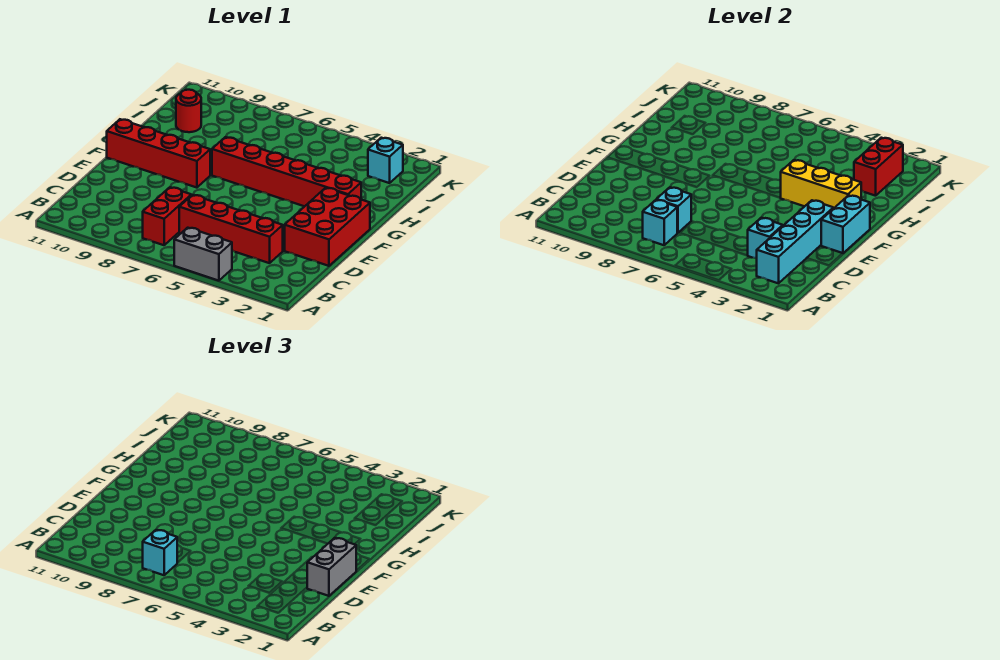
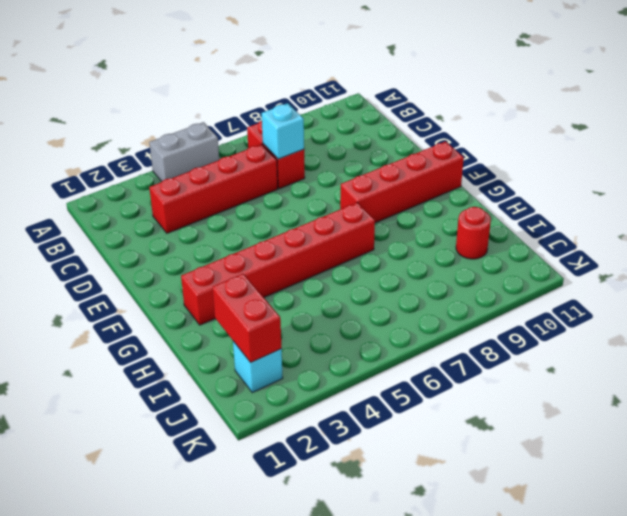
none -> red 2x3 brick [285,188,370,266]
none -> cyan 1x4 brick [757,200,833,283]
none -> cyan 1x1 brick [643,200,677,245]

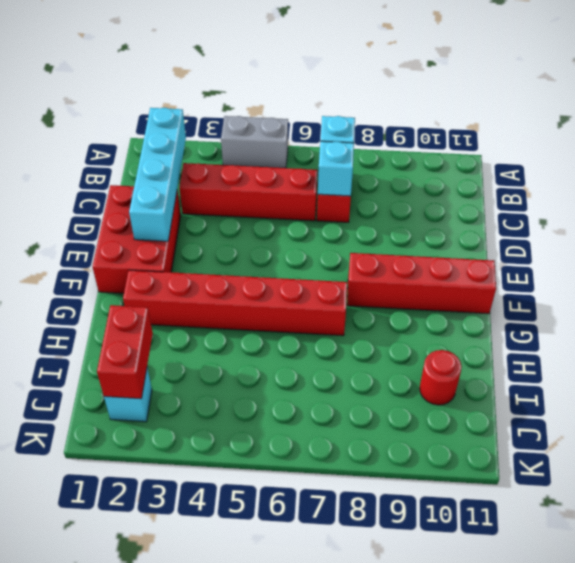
none -> cyan 1x1 brick [748,218,783,259]
none -> cyan 1x2 brick [821,195,870,253]
none -> yellow 1x3 brick [781,160,861,209]

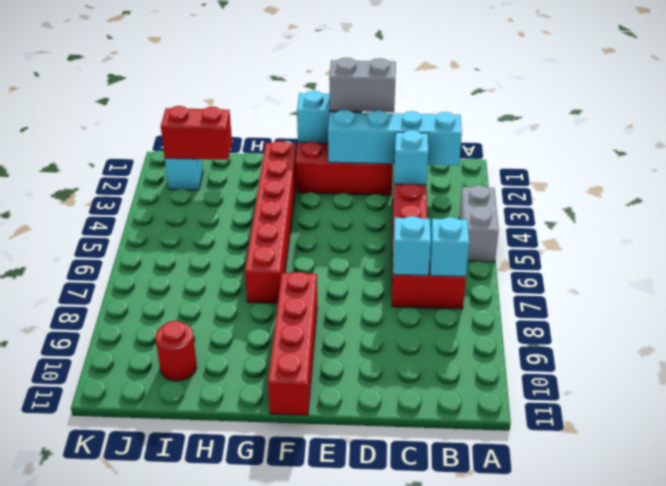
none -> yellow 1x3 brick [781,160,861,209]
none -> cyan 1x1 brick [143,530,177,575]

